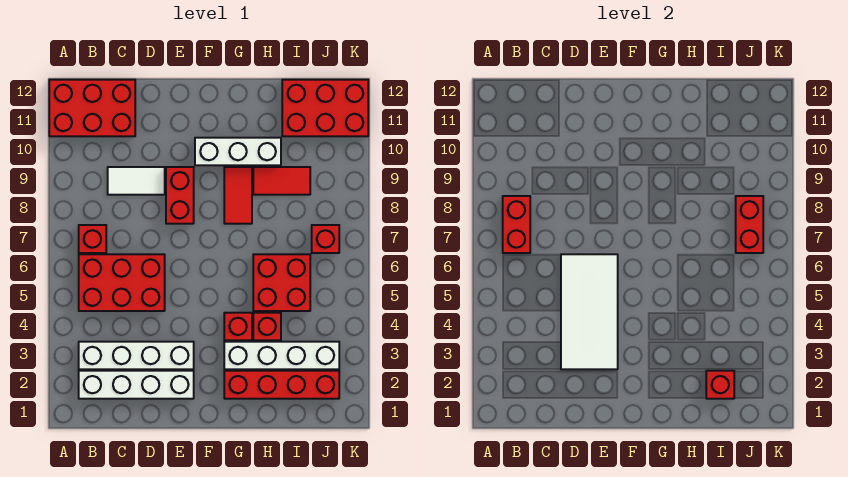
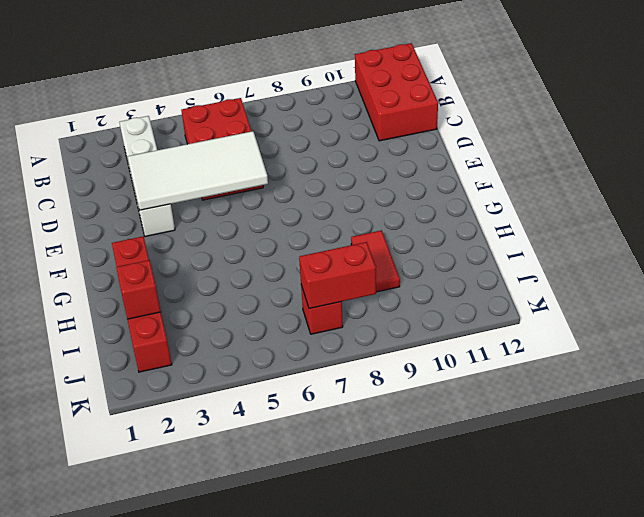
none -> white 1x4 brick [79,371,194,399]
none -> red 1x1 brick [79,225,106,253]
none -> white 1x2 tile [108,167,165,195]

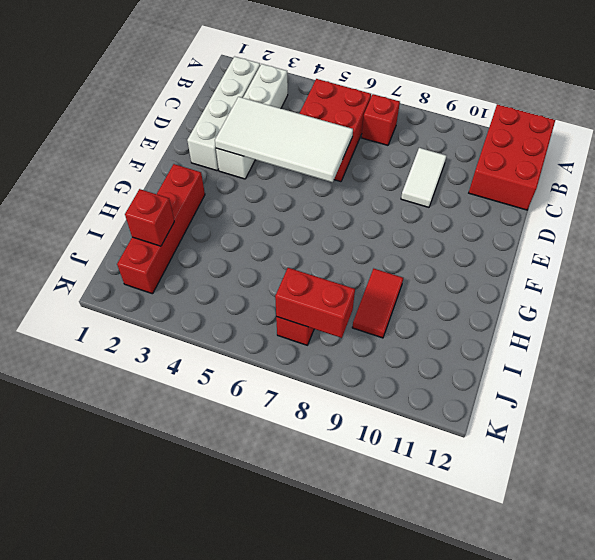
none -> red 1x2 brick [166,167,194,224]
none -> white 1x3 brick [195,138,281,165]
none -> white 1x4 brick [224,342,339,369]

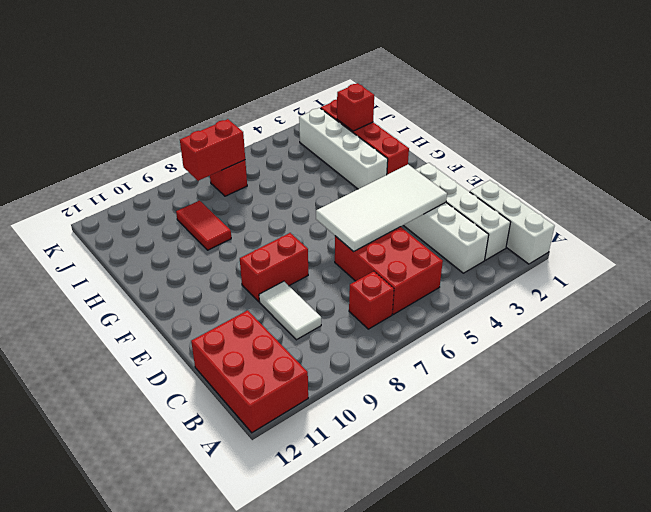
white 1x3 brick [470,180,555,264] -> white 1x3 brick moved to [195,138,281,165]
none -> red 1x1 brick [224,313,252,340]
none -> red 1x2 tile [224,167,252,224]
none -> red 1x1 brick [253,313,281,340]

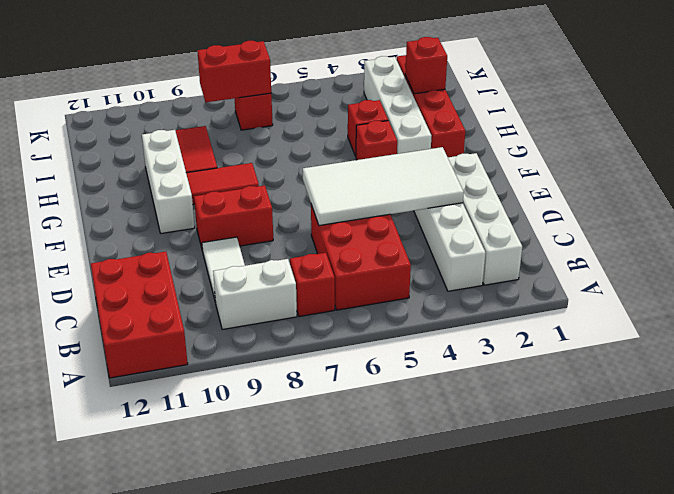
white 1x2 brick [213,259,297,330] -> none
none -> red 2x2 brick [253,254,310,311]
none -> red 2x3 brick [282,80,368,136]
none -> red 1x2 brick [503,196,530,253]

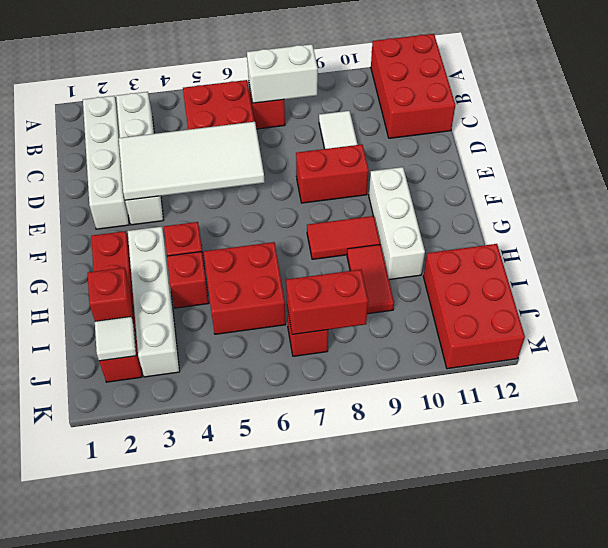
white 1x2 brick [247,44,318,103] -> red 1x2 brick [503,196,530,253]
white 1x1 tile [95,317,136,361] -> none

